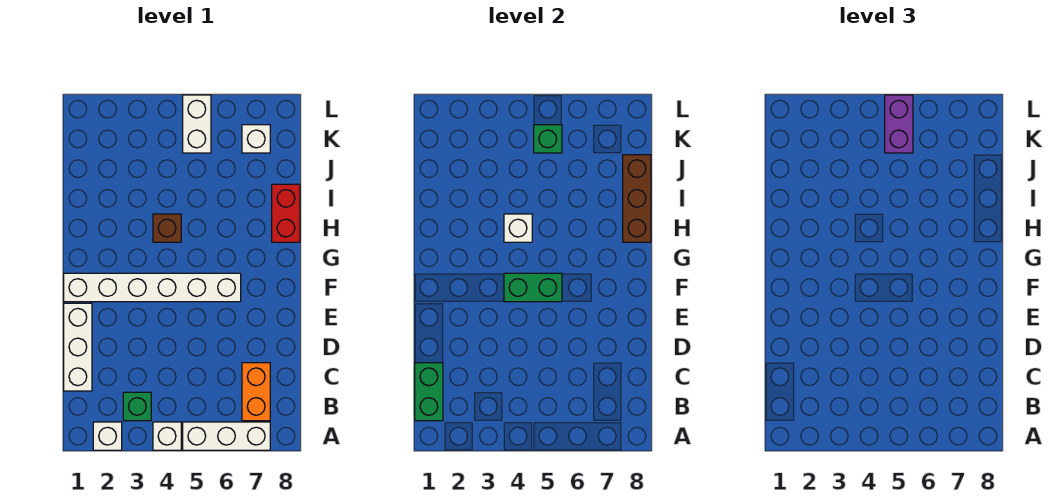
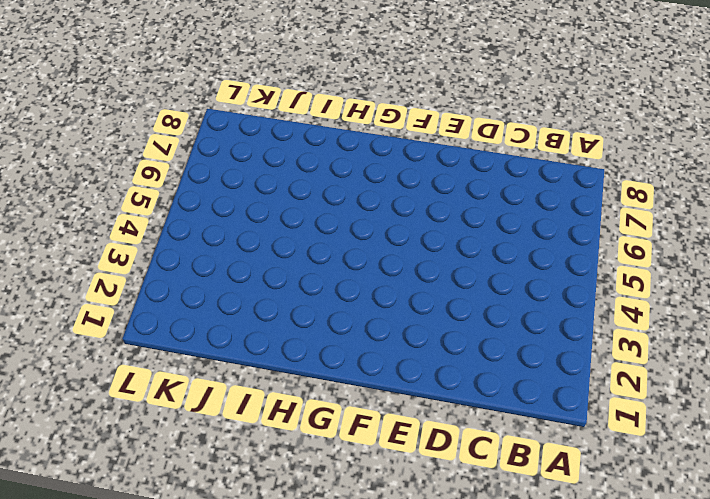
none -> white 1x1 brick [93,422,122,450]
none -> white 1x1 brick [153,422,181,450]
none -> white 1x3 brick [183,422,270,450]

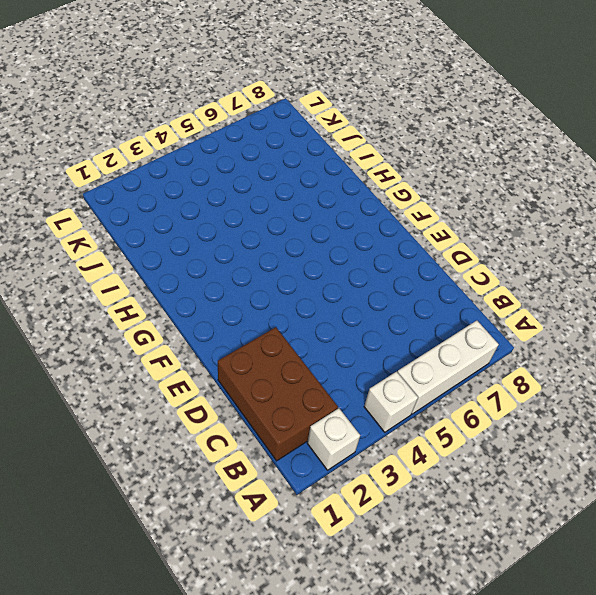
brown 2x3 brick [218,327,338,461] -> white 1x3 brick [64,303,92,391]
none -> green 1x1 brick [123,392,151,421]
none -> orange 1x2 brick [242,363,270,421]
none -> white 1x6 brick [64,273,241,302]

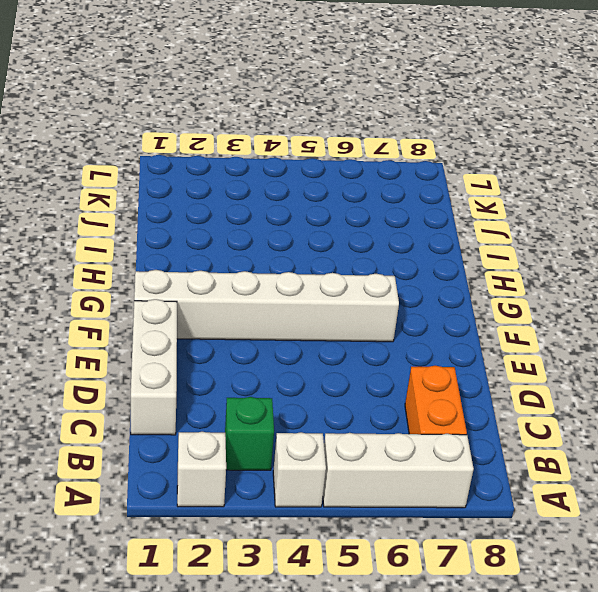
none -> brown 1x1 brick [153,214,181,242]
none -> red 1x2 brick [272,184,300,242]
none -> white 1x2 brick [183,95,211,153]

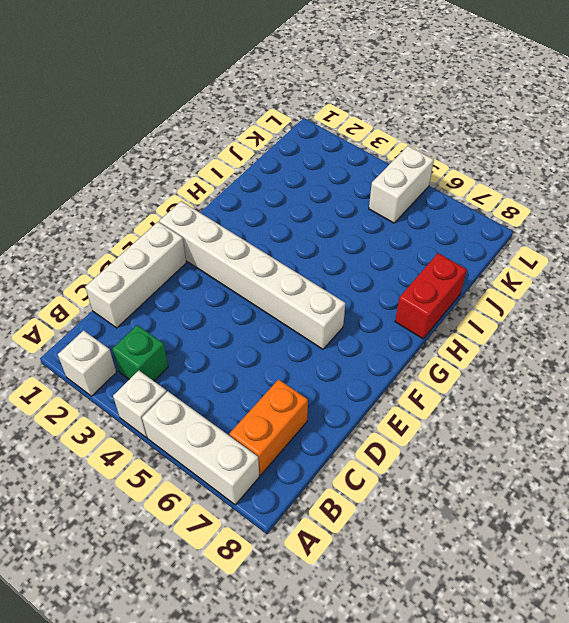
none -> brown 1x1 brick [153,214,181,242]
none -> white 1x1 brick [242,125,270,153]
none -> green 1x2 brick [415,363,443,421]

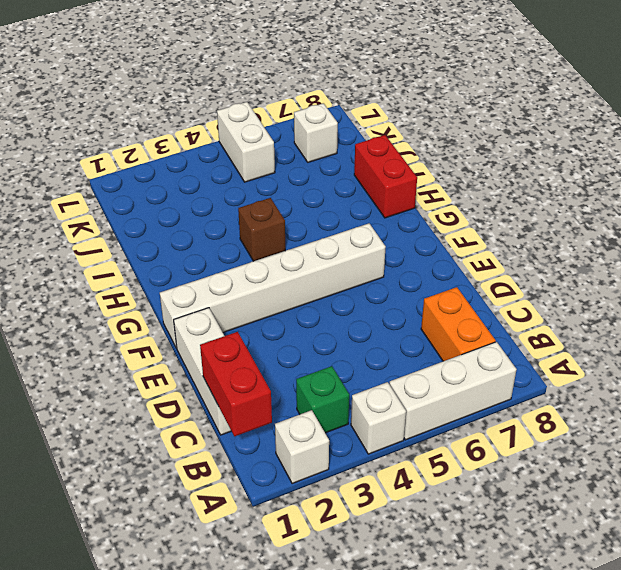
red 1x2 brick [200,332,272,436] -> green 1x2 brick [415,363,443,421]
none -> green 1x2 brick [504,273,562,302]
none -> white 1x1 brick [504,214,532,242]
none -> brown 1x3 brick [623,155,651,242]

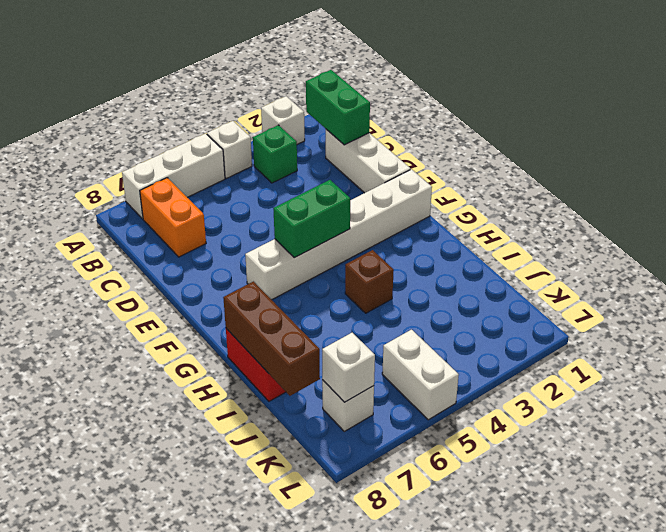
white 1x1 brick [322,333,375,402] -> white 1x1 brick moved to [504,214,532,242]
none -> green 1x1 brick [534,125,562,153]
none -> purple 1x2 brick [885,95,913,153]

